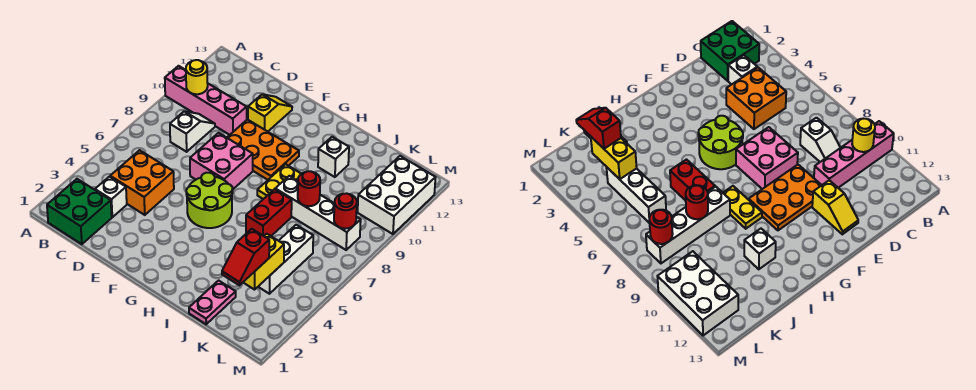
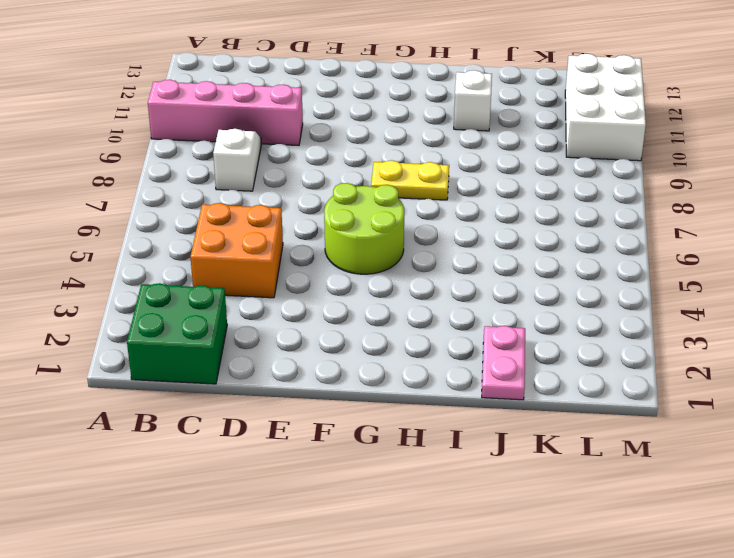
yellow 1x2 plate [371,160,449,200] -> yellow 1x2 plate turned to [257,164,301,199]
none -> white 1x1 brick [95,177,127,217]
none -> pink 2x2 brick [190,133,253,189]
none -> orange 2x3 plate [227,120,299,180]

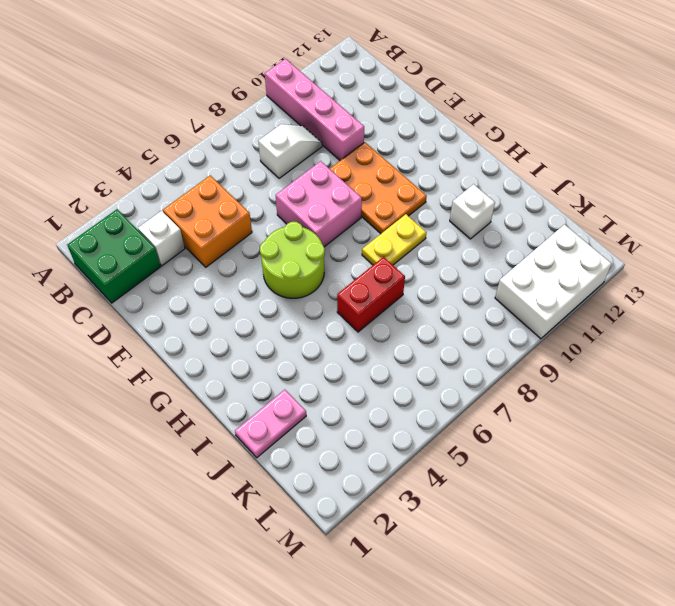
none -> yellow 1x2 slope [248,94,292,132]
none -> white 1x4 brick [275,176,361,250]
none -> white 1x3 brick [258,225,313,294]

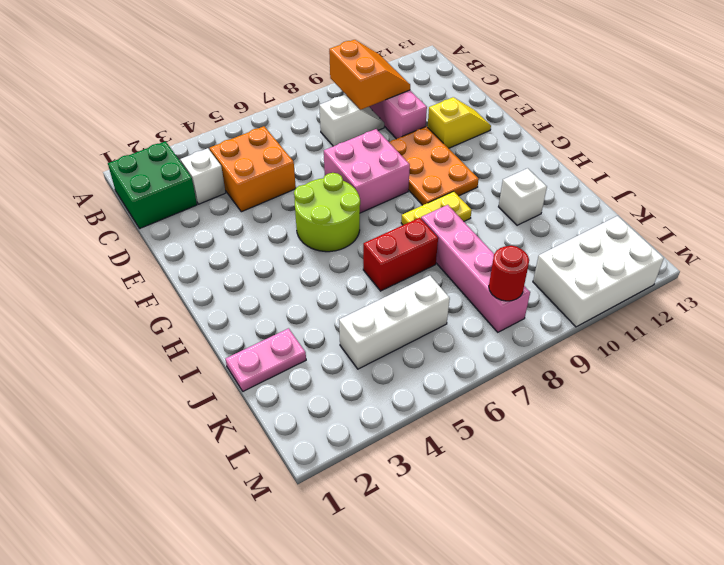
orange 2x2 slope [329,40,410,110] -> yellow 1x1 round brick [186,60,208,94]
pink 1x4 brick [421,205,530,332] -> white 1x4 brick [275,176,361,250]
none -> red 1x1 round brick [298,171,320,206]
none -> yellow 1x2 brick [243,234,284,290]
none -> red 1x2 slope [222,229,269,285]

